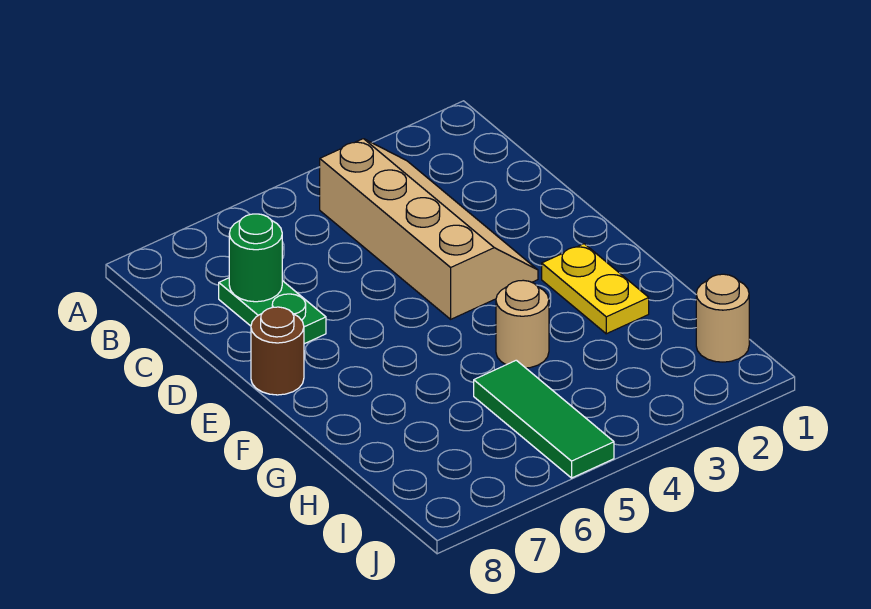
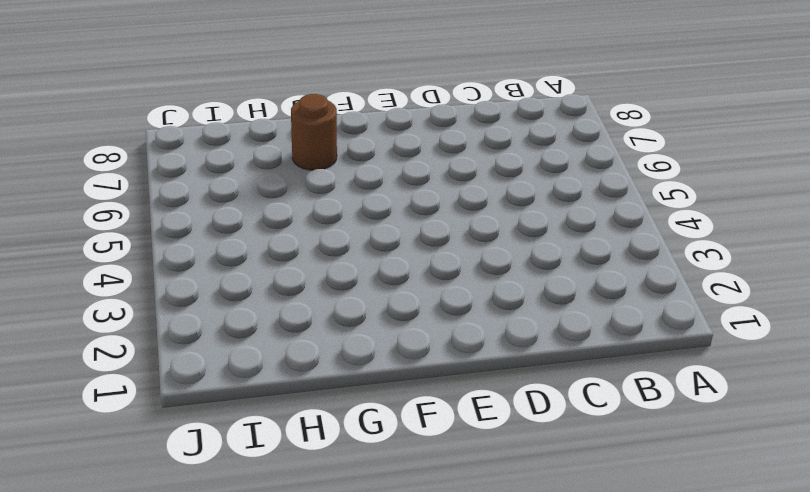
brown 1x1 round brick [291,94,337,170] -> brown 1x1 round brick moved to [251,307,304,395]
none -> tan 2x4 slope [320,139,538,319]
none -> green 1x2 plate [219,278,326,344]

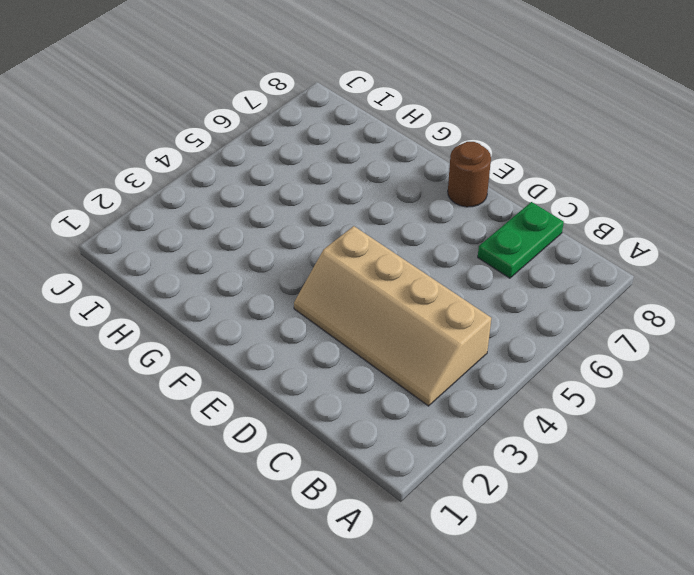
green 1x2 plate [478,202,564,278] -> green 1x2 plate turned to [219,278,326,344]
none -> yellow 1x2 plate [542,244,649,334]
none -> tan 1x1 round brick [496,280,549,368]

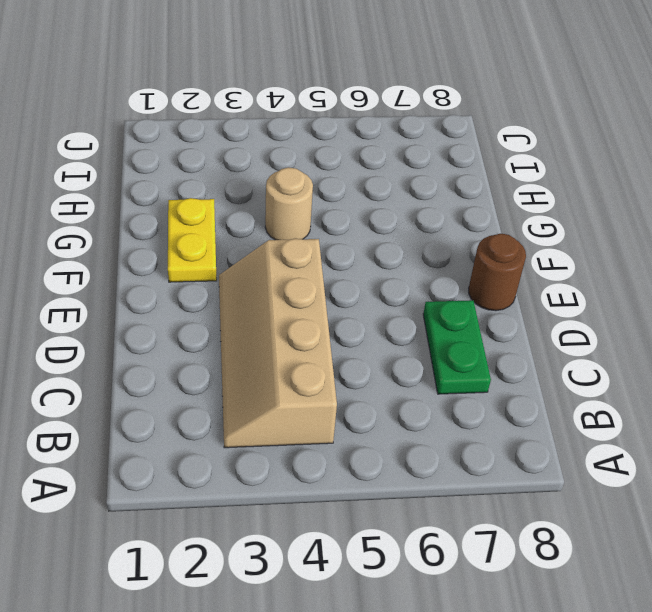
none -> green 1x3 tile [474,360,614,478]
none -> tan 1x1 round brick [696,274,749,362]

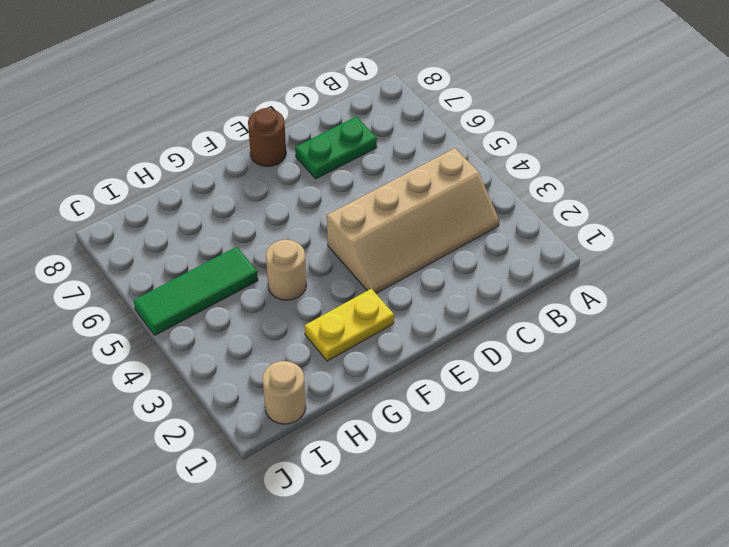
none -> green 1x1 round brick [229,214,282,302]

